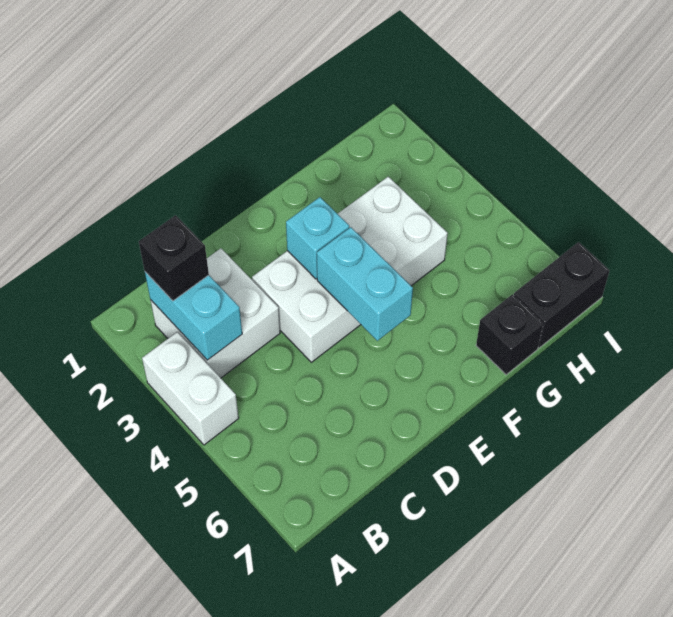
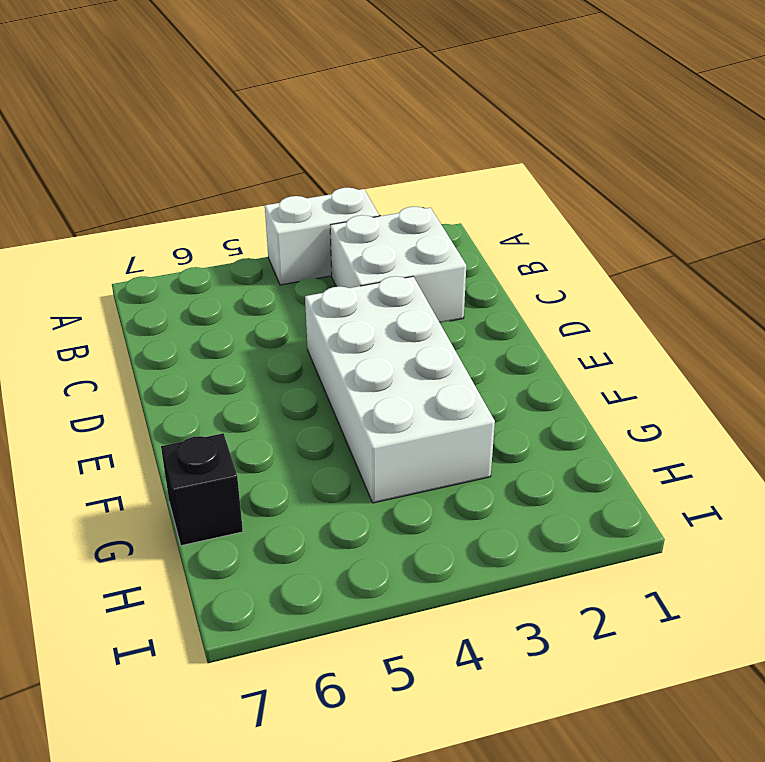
none -> black 1x2 brick [514,242,609,348]
none -> cyan 1x2 brick [145,272,242,360]

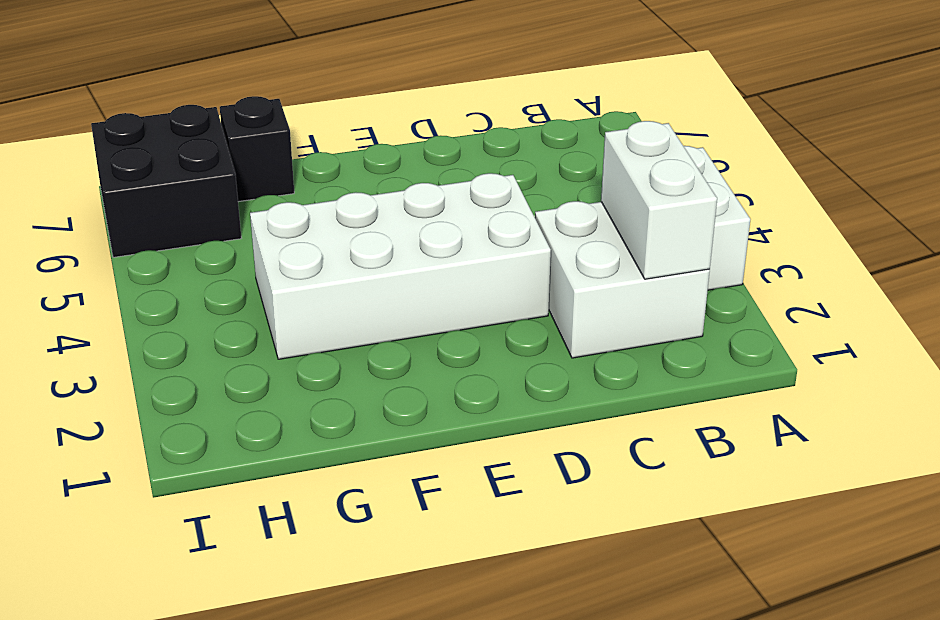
white 1x2 brick [601,121,717,279] -> cyan 1x2 brick [145,272,242,360]
black 2x2 brick [91,105,241,257] -> black 1x2 brick [514,242,609,348]
none -> cyan 1x1 brick [286,197,349,279]
none -> cyan 1x2 brick [317,227,413,341]

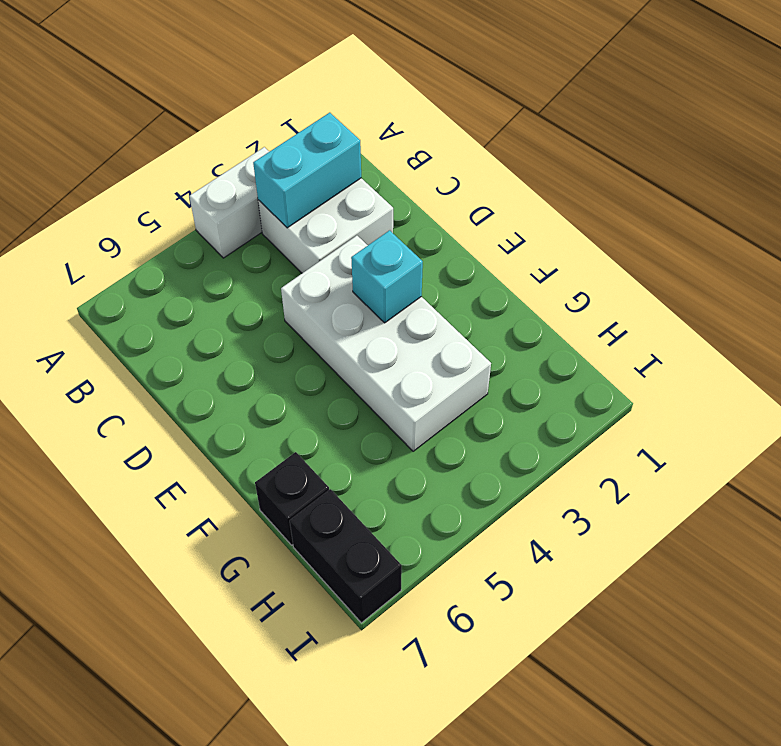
none -> cyan 1x2 brick [317,227,413,341]
none -> black 1x1 brick [139,215,209,301]

